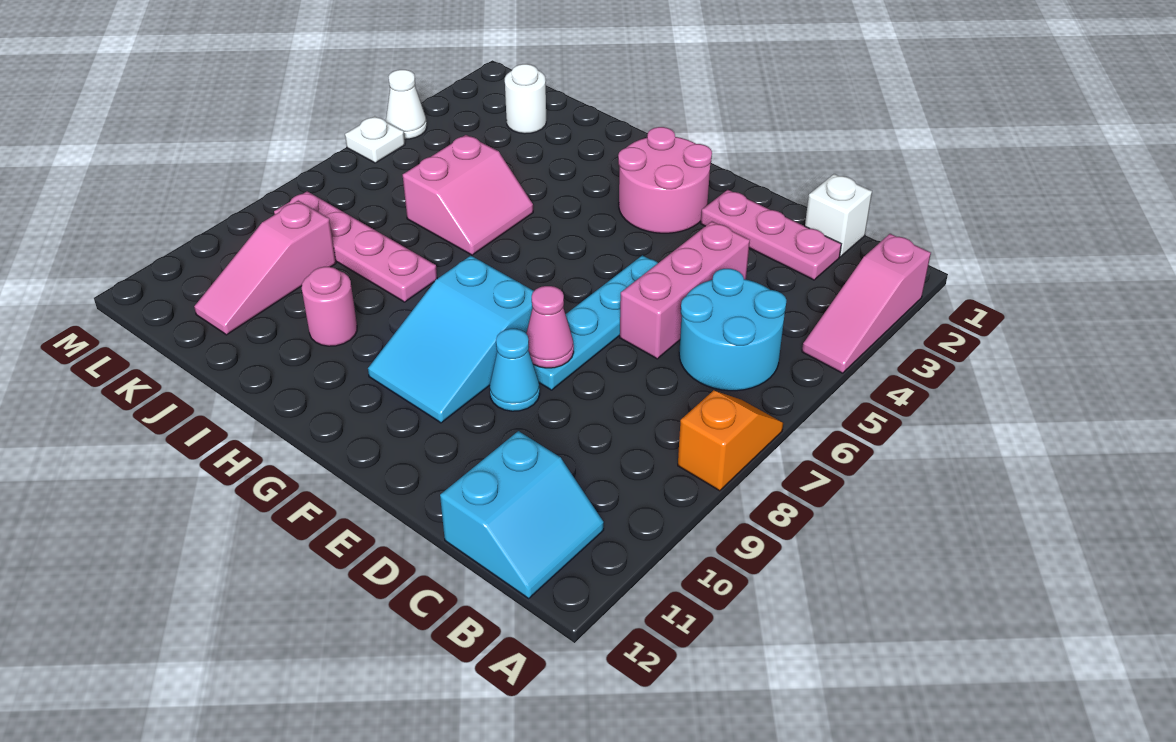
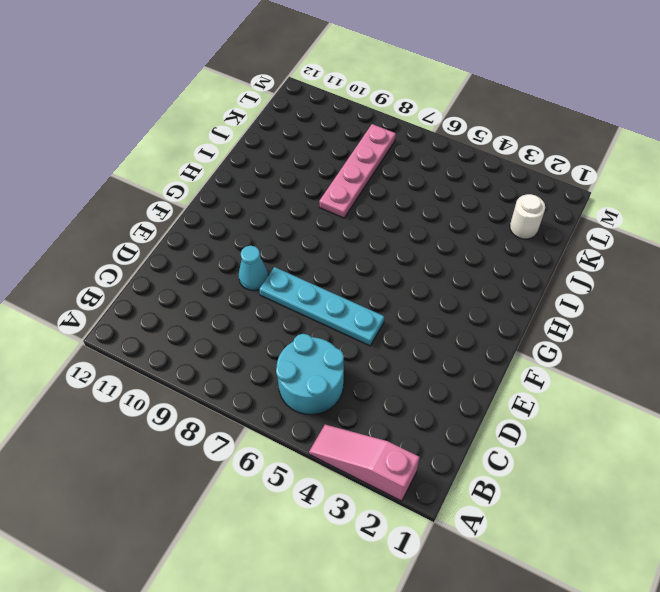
none -> orange 1x2 slope [678,390,783,491]
none -> cyan 2x2 slope [440,431,604,598]
none -> white 1x1 brick [805,174,872,257]

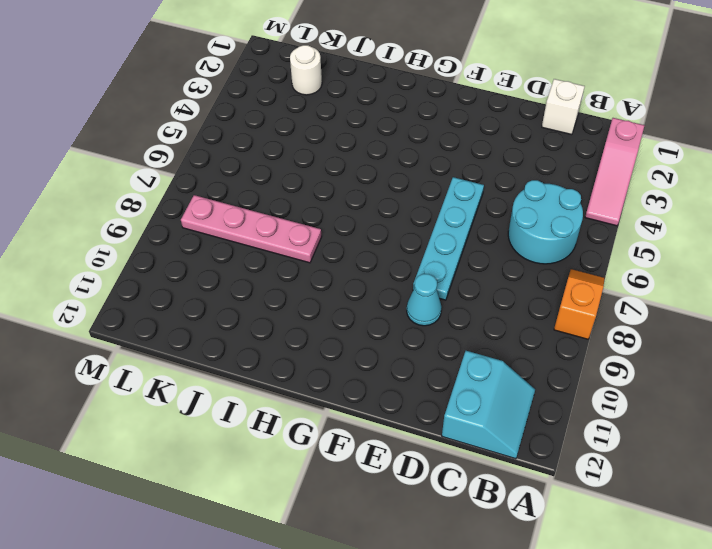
none -> pink 1x3 plate [701,190,841,280]
none -> pink 1x3 brick [620,221,750,359]
none -> pink 2x2 round brick [618,127,712,233]

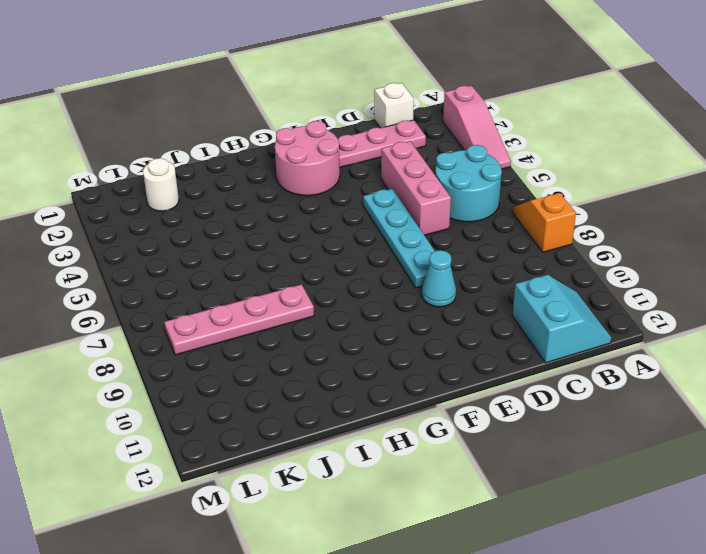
none -> cyan 2x3 slope [368,256,534,423]
none -> pink 2x2 slope [403,135,533,255]
none -> pink 1x1 round brick [302,267,357,346]

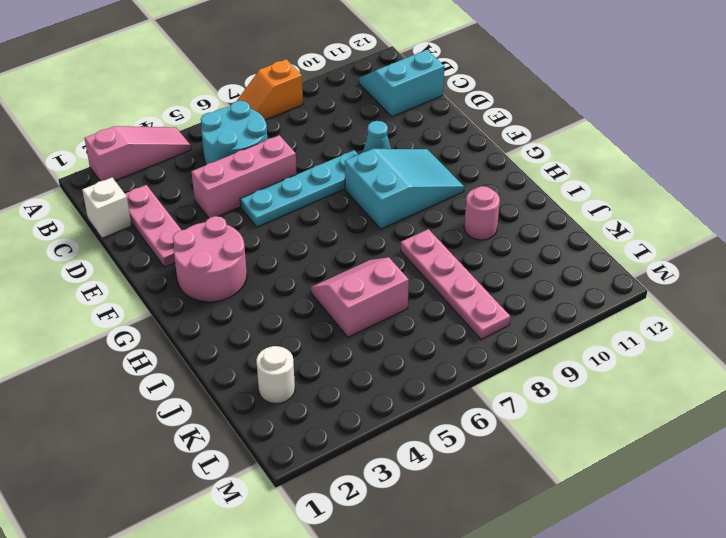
none -> pink 1x3 slope [194,201,336,335]
none -> white 1x1 cone [386,70,427,139]
none -> white 1x1 plate [345,116,405,163]

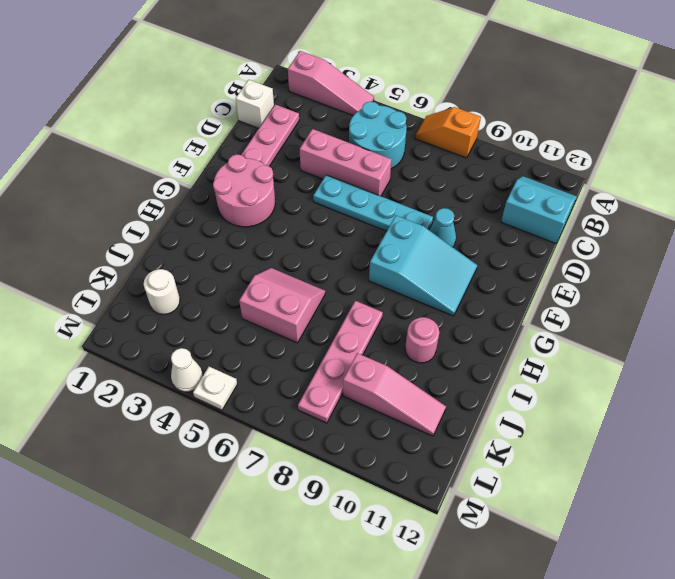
none -> pink 1x1 cone [526,286,574,368]

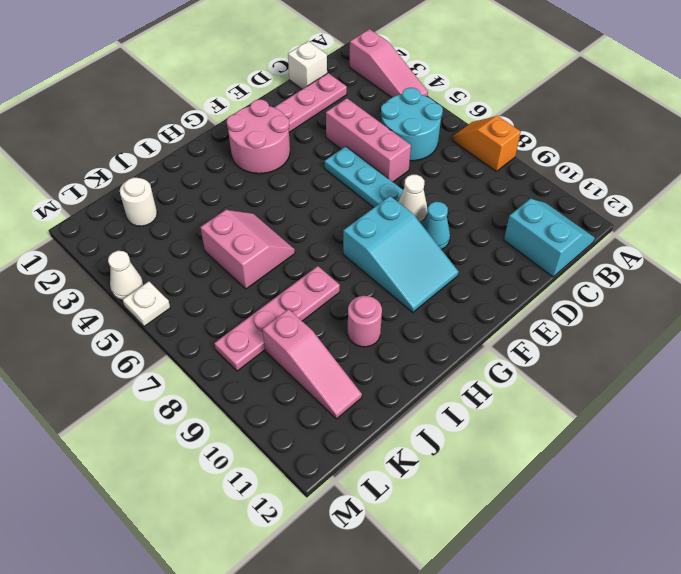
white 1x1 cone [399,175,427,222] -> pink 1x1 cone [526,286,574,368]

